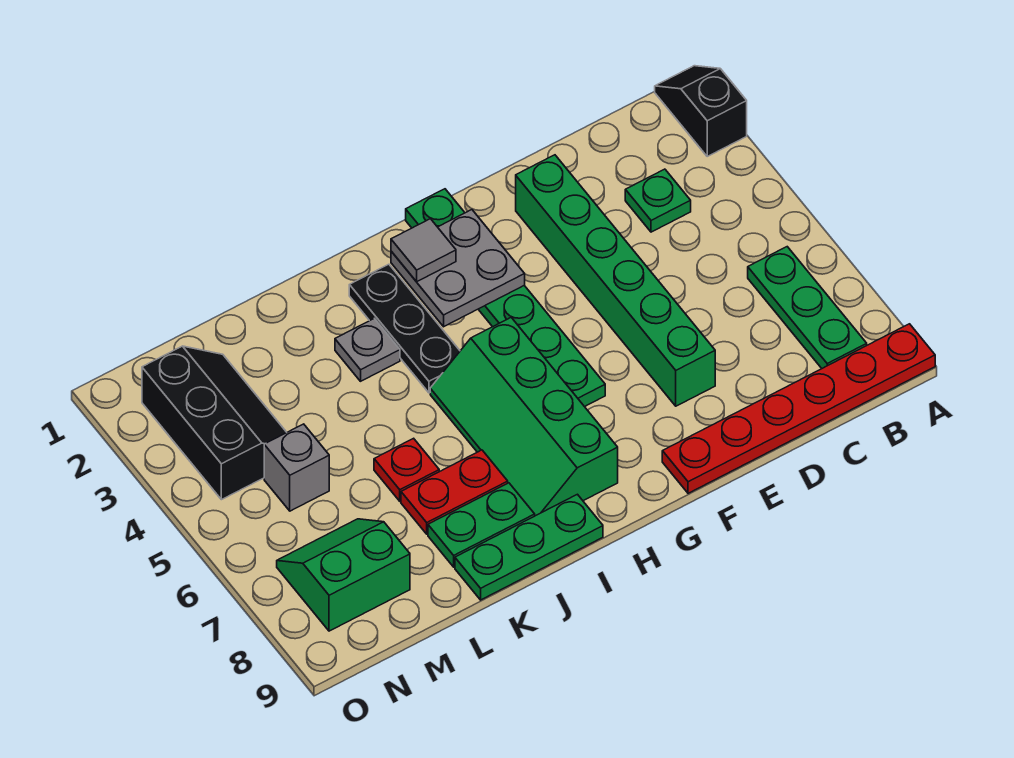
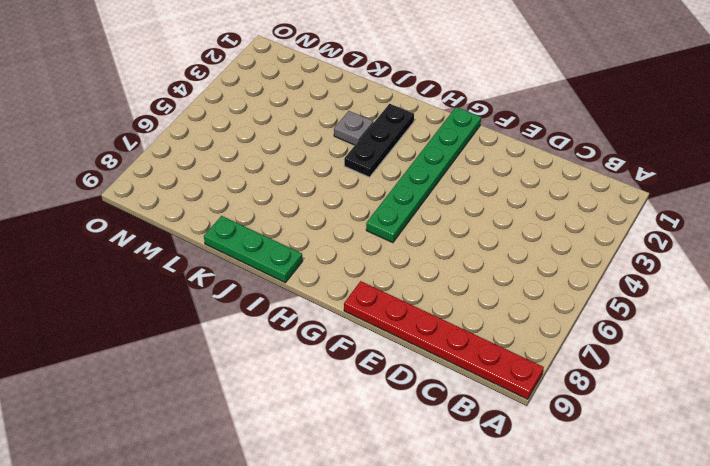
none -> black 1x2 slope [655,66,747,156]
none -> green 1x3 plate [748,247,867,368]
none -> green 1x1 plate [625,169,691,232]

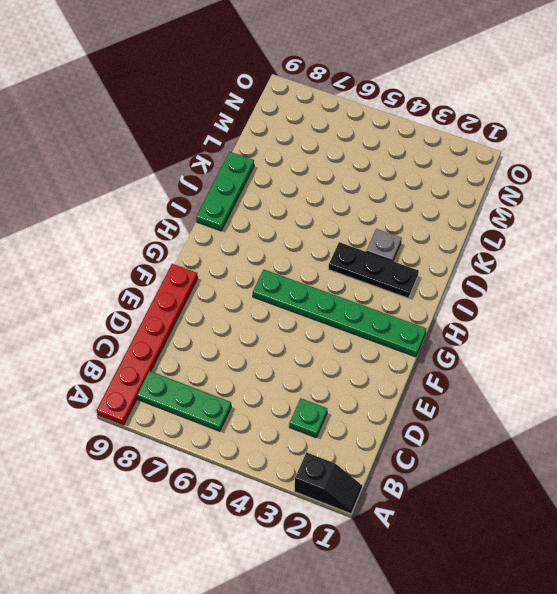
none -> green 1x6 brick [516,155,715,406]
none -> green 2x4 slope [430,318,618,516]
none -> red 1x2 plate [401,450,508,534]

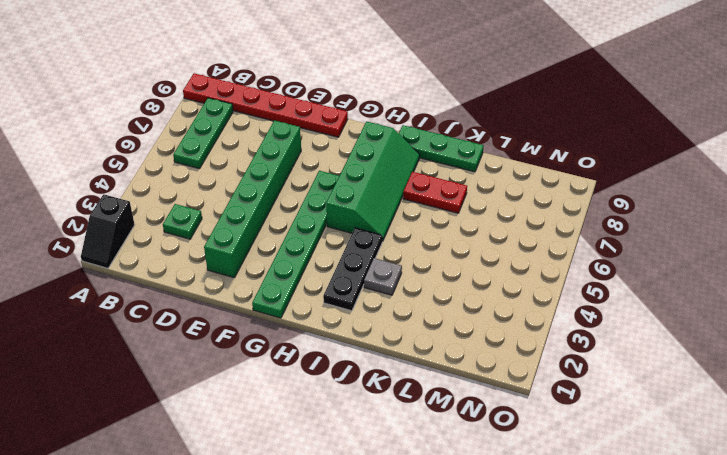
none -> green 1x2 plate [428,483,535,567]
none -> red 1x1 plate [374,438,439,501]
none -> black 2x3 slope [142,346,287,500]

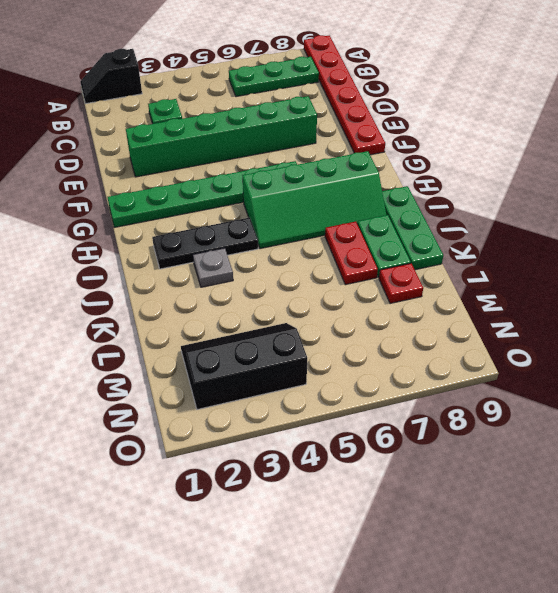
red 1x1 plate [379,263,423,304] -> red 1x1 plate moved to [374,438,439,501]
none -> grey 1x1 brick [264,424,329,511]
none -> green 2x2 slope [277,519,410,631]
none -> grey 2x2 plate [391,210,525,327]

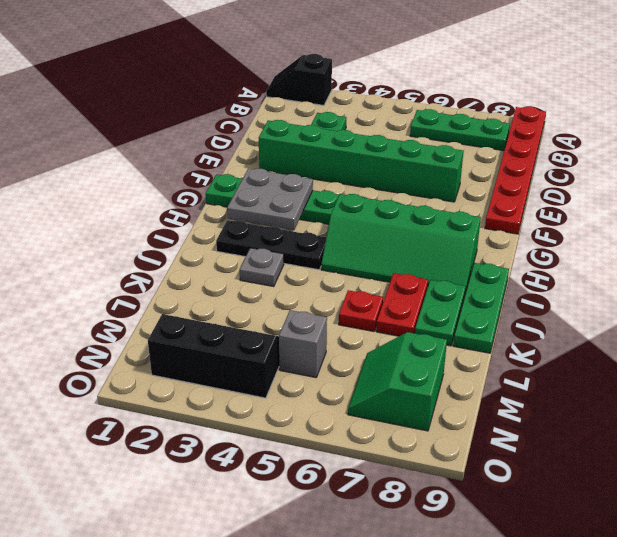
none -> grey 1x1 tile [391,219,456,282]

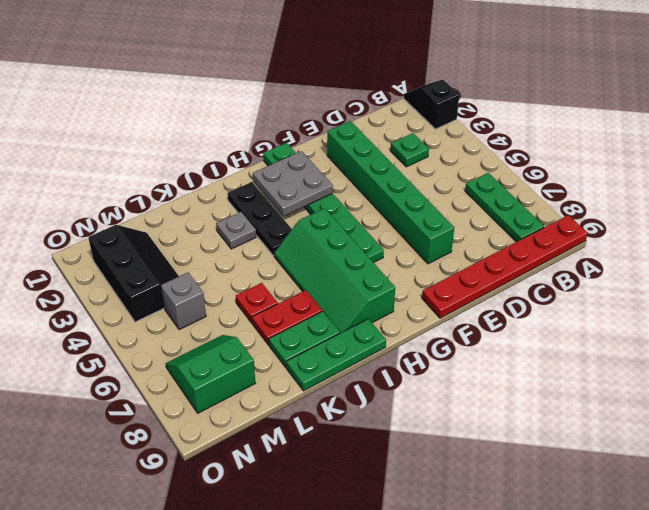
none -> grey 1x1 tile [391,219,456,282]

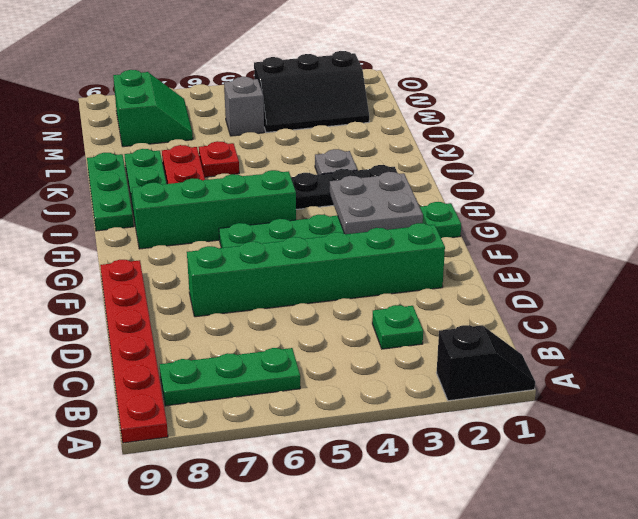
none -> grey 1x1 tile [391,219,456,282]

